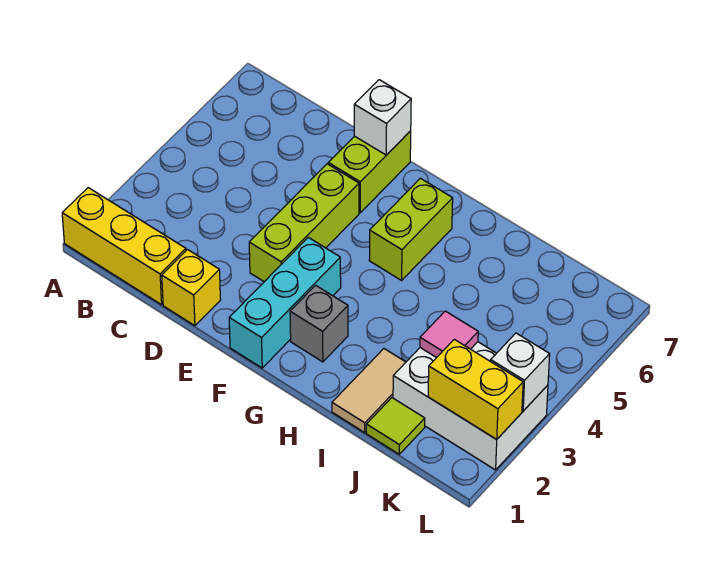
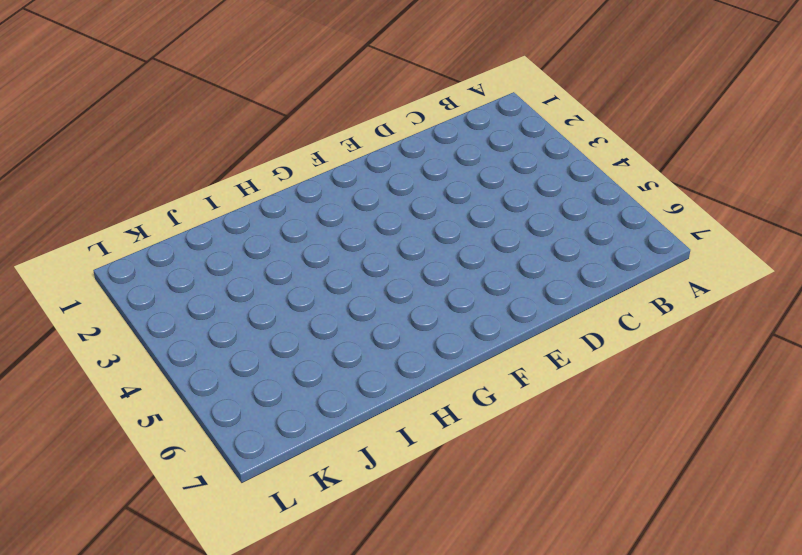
none -> yellow 1x3 brick [62,188,186,305]
none -> yellow 1x1 brick [162,250,221,326]
none -> lime 1x3 brick [249,164,359,282]

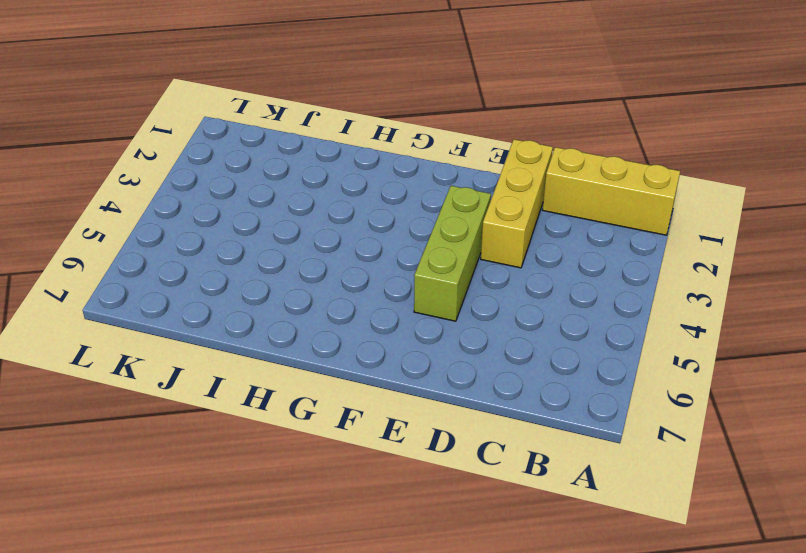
yellow 1x3 brick [481,139,553,268] -> yellow 1x1 brick [162,250,221,326]
none -> lime 1x2 brick [328,131,411,213]
none -> cyan 1x3 brick [229,237,341,368]
none -> grey 1x1 brick [290,285,348,362]

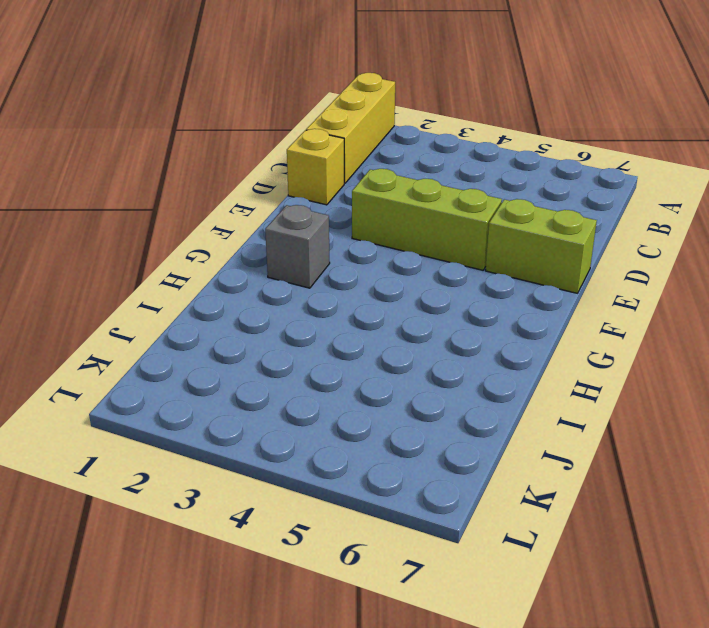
none -> cyan 1x3 brick [229,237,341,368]
none -> lime 1x2 brick [369,178,453,280]
none -> tan 1x2 tile [332,349,406,432]

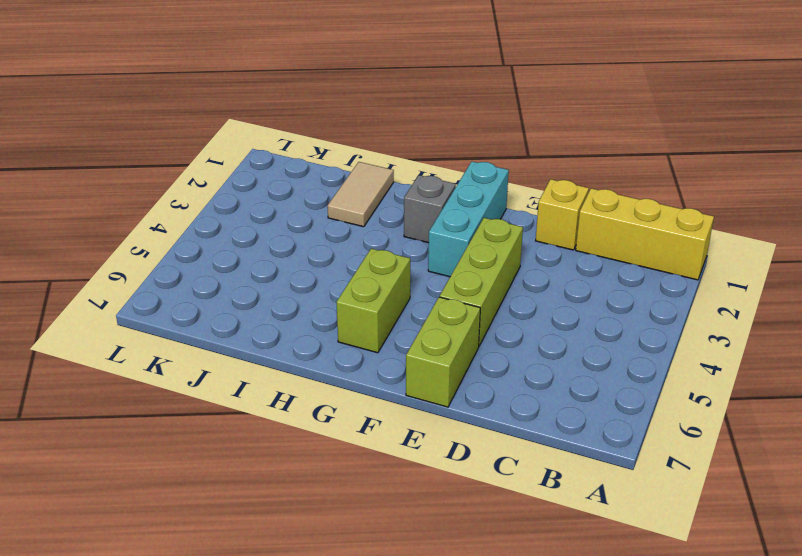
none -> lime 1x1 tile [366,398,425,454]
none -> white 2x3 brick [393,342,548,470]
none -> white 1x1 brick [354,80,411,155]

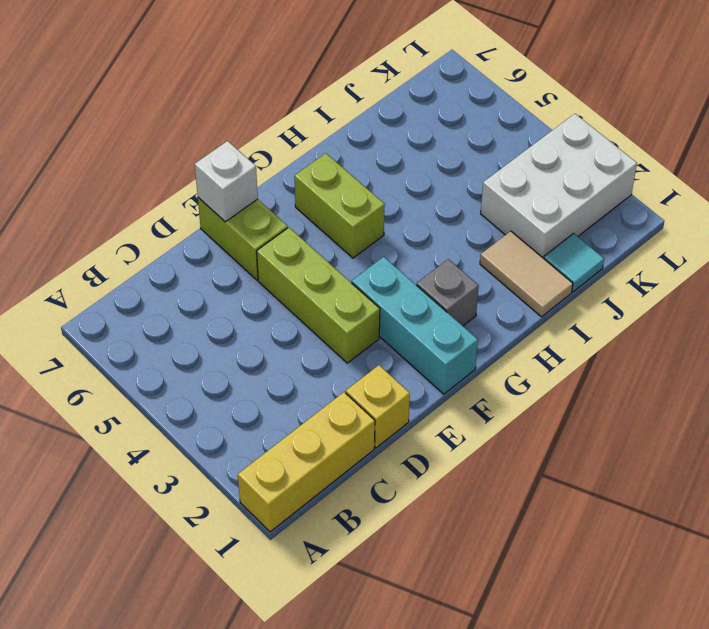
cyan 1x1 tile [544,233,604,292] -> lime 1x1 tile [366,398,425,454]
none -> pink 1x1 tile [420,311,478,358]
none -> yellow 1x2 brick [428,339,523,439]
none -> white 1x1 brick [491,333,550,411]

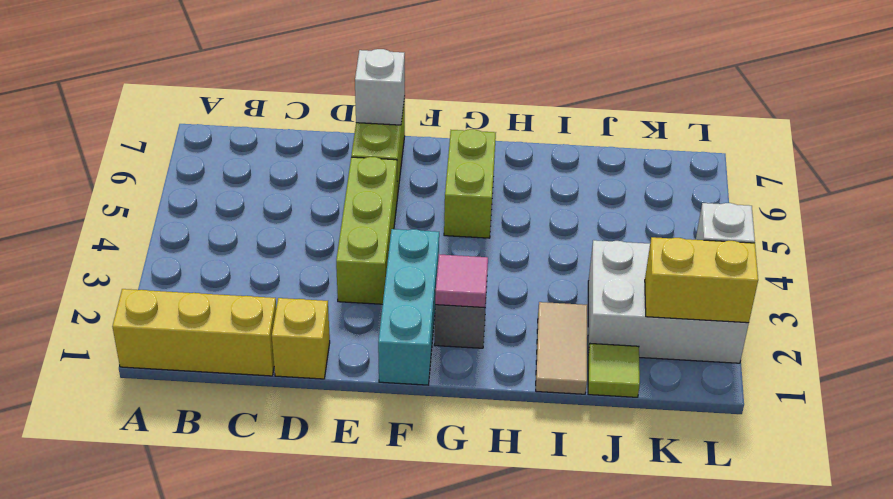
pink 1x1 tile [435,254,488,307] -> pink 1x1 tile moved to [420,311,478,358]

